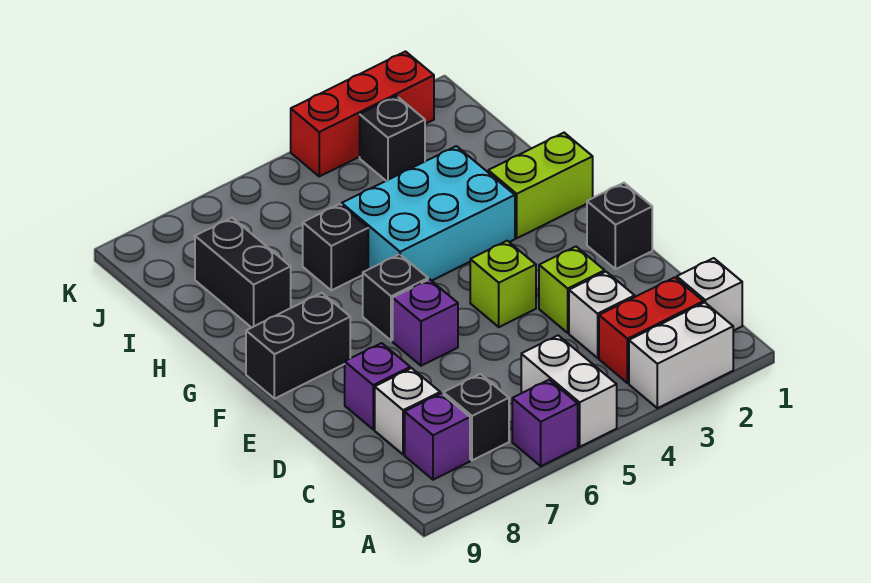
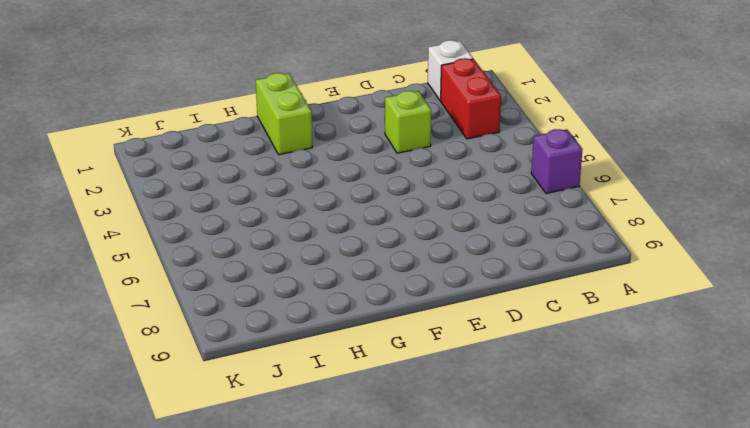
none -> white 1x2 brick [629,302,733,408]
none -> white 1x2 brick [521,335,617,447]
none -> black 1x1 brick [443,374,509,460]

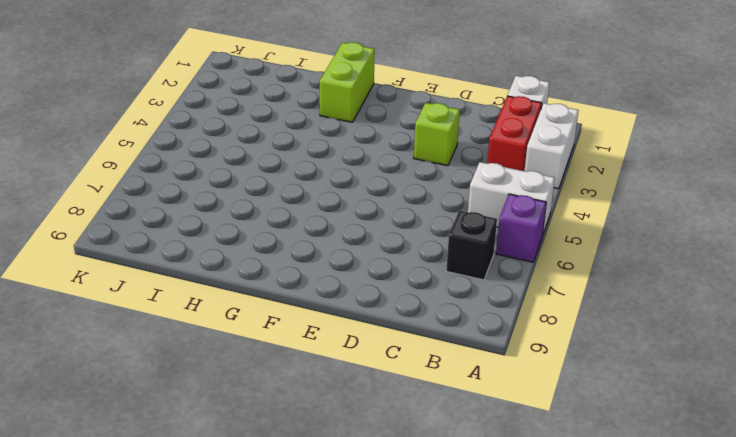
none -> purple 1x1 brick [405,393,470,480]
none -> white 1x1 brick [569,272,635,358]
none -> white 1x1 brick [375,368,440,455]

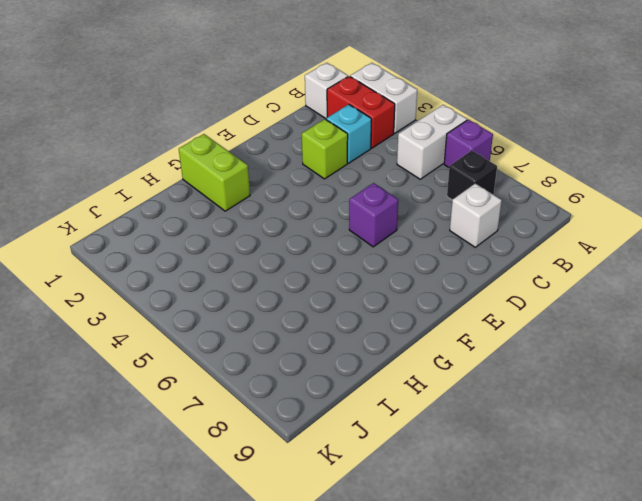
cyan 1x1 brick [326,105,371,163] -> white 1x1 brick [569,272,635,358]
none -> purple 1x1 brick [405,393,470,480]
none -> purple 1x1 brick [345,343,410,429]
none -> black 1x1 brick [587,183,652,269]

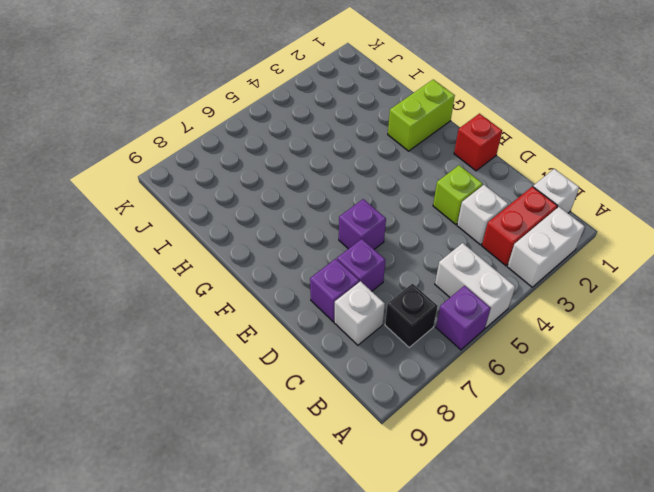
purple 1x1 brick [337,239,385,291] -> purple 1x1 brick moved to [405,393,470,480]
red 1x1 brick [454,114,502,171] -> black 1x1 brick [587,183,652,269]
none -> lime 1x1 brick [470,241,536,327]
none -> black 1x1 brick [363,254,428,341]
none -> black 1x2 brick [246,293,350,399]

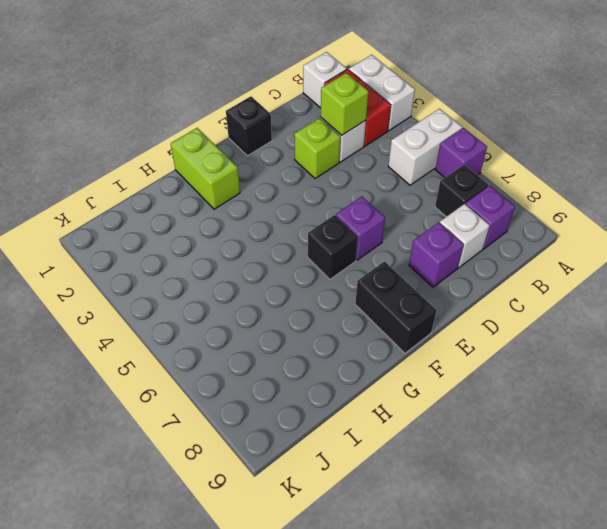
lime 1x1 brick [321,73,368,135] -> lime 1x1 brick moved to [470,241,536,327]
none -> cyan 2x3 brick [342,146,515,281]
none -> black 1x1 brick [303,204,368,290]
none -> black 1x2 brick [195,218,291,328]

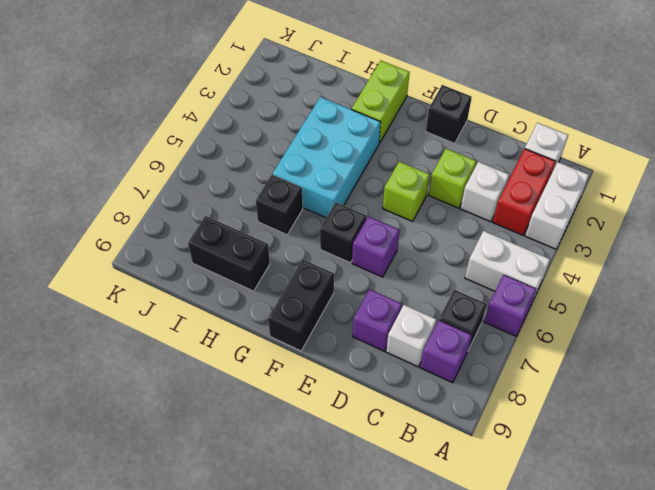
none -> black 1x1 brick [360,96,425,181]
none -> red 1x3 brick [291,52,434,176]

